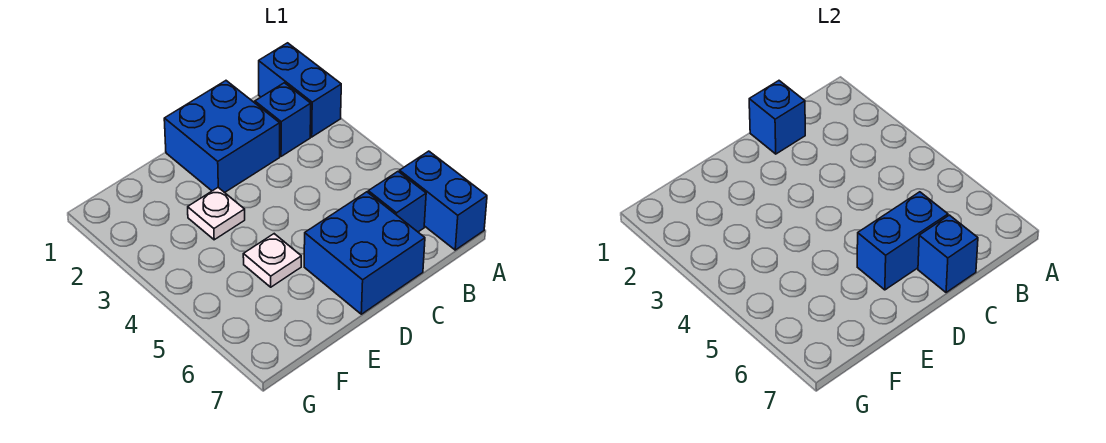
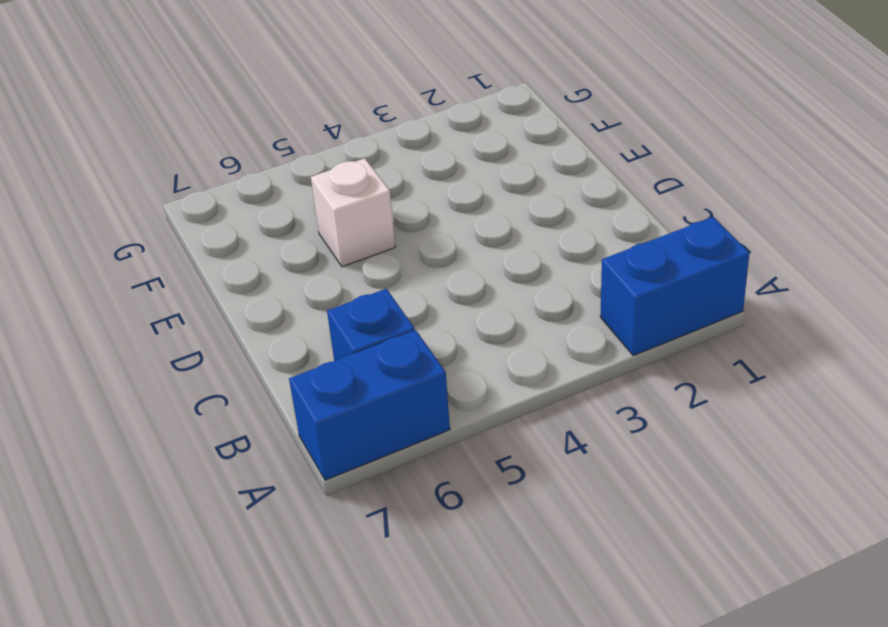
white 1x1 brick [311,158,395,267] -> white 1x1 plate [243,234,301,287]
none -> blue 1x1 brick [255,83,311,156]
none -> blue 2x2 brick [164,81,280,193]

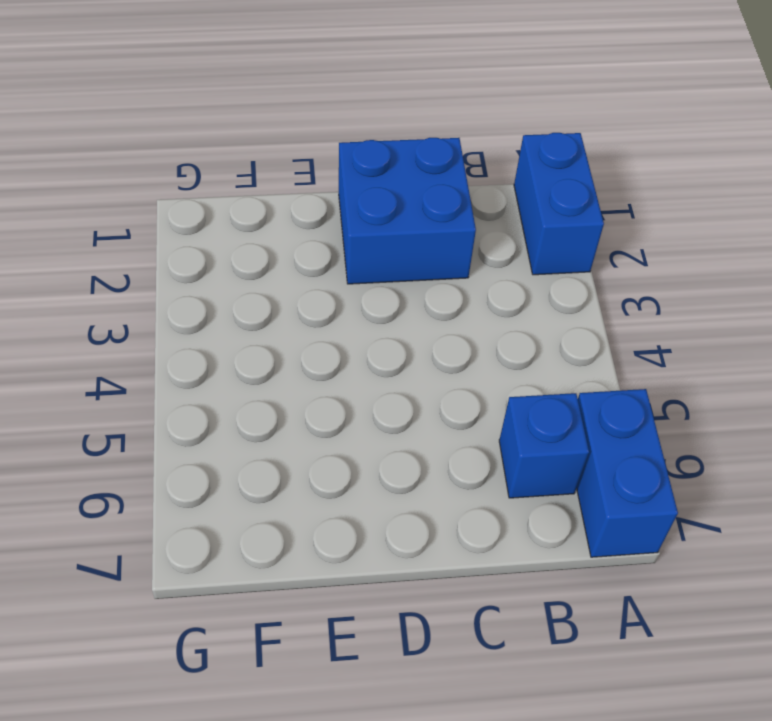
none -> blue 1x1 brick [255,83,311,156]
none -> blue 2x2 brick [304,192,425,314]

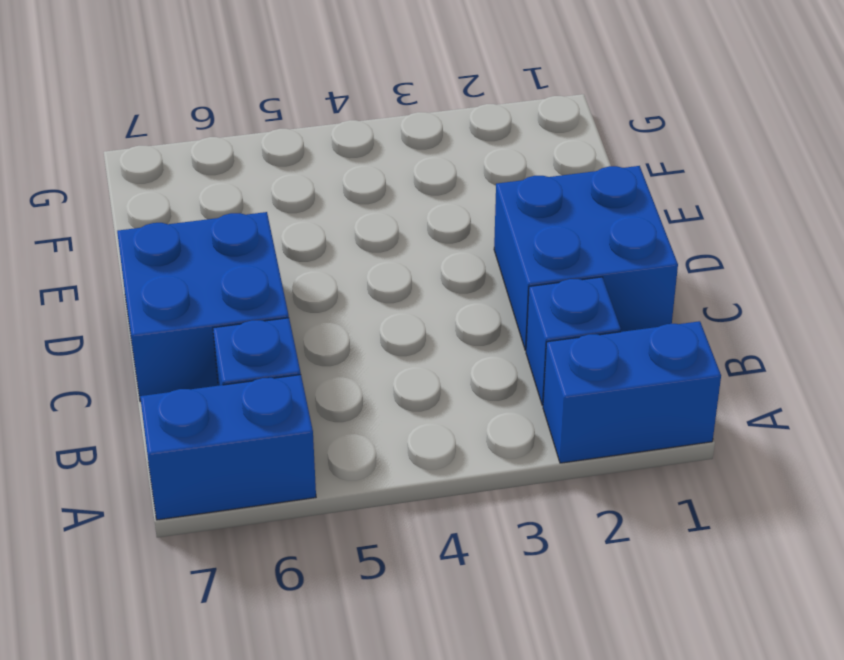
none -> white 1x1 plate [188,188,245,240]
none -> white 1x1 plate [243,234,301,287]

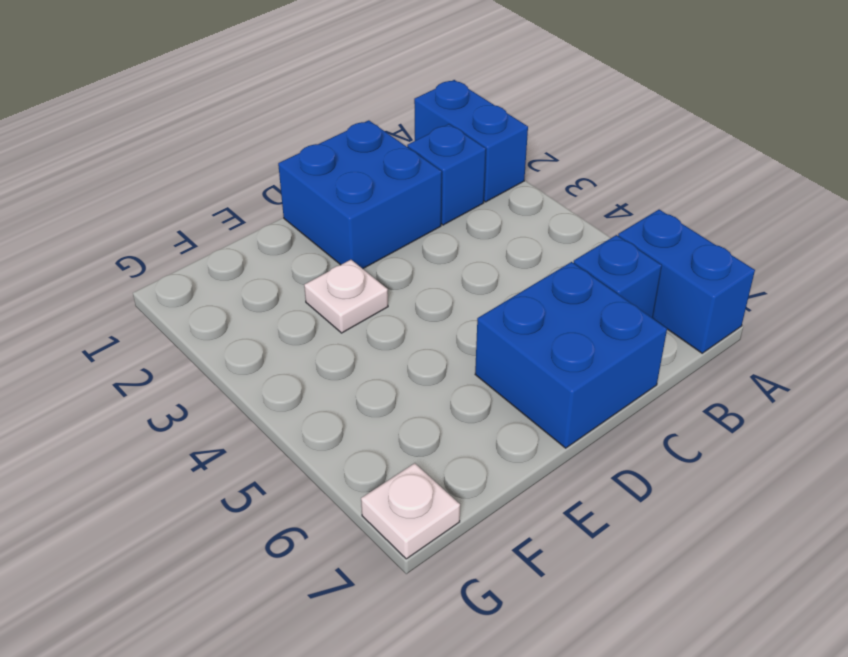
white 1x1 plate [361,463,460,559] -> white 1x1 plate moved to [243,234,301,287]
none -> blue 1x1 brick [749,81,805,154]
none -> blue 1x2 brick [857,192,948,290]

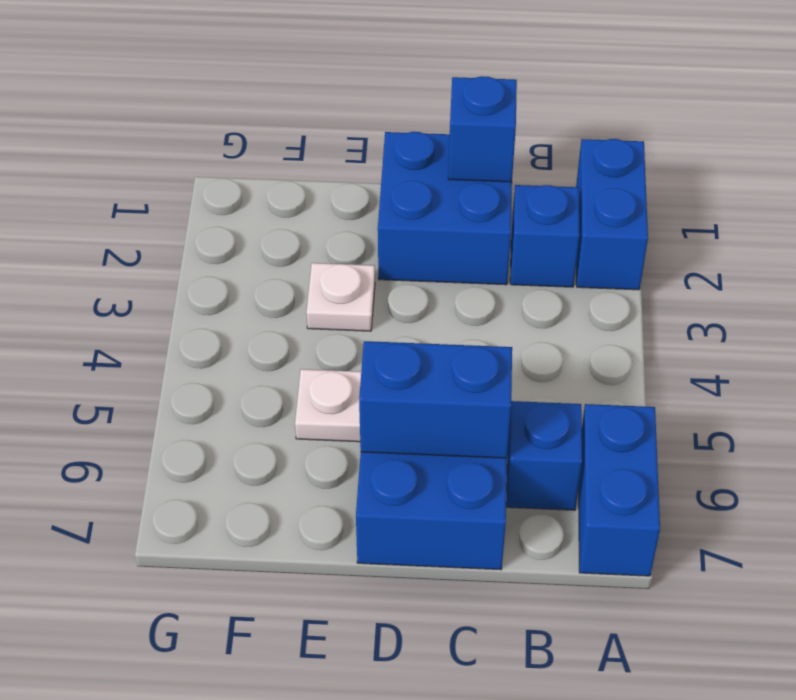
none -> blue 1x1 brick [918,215,978,293]

